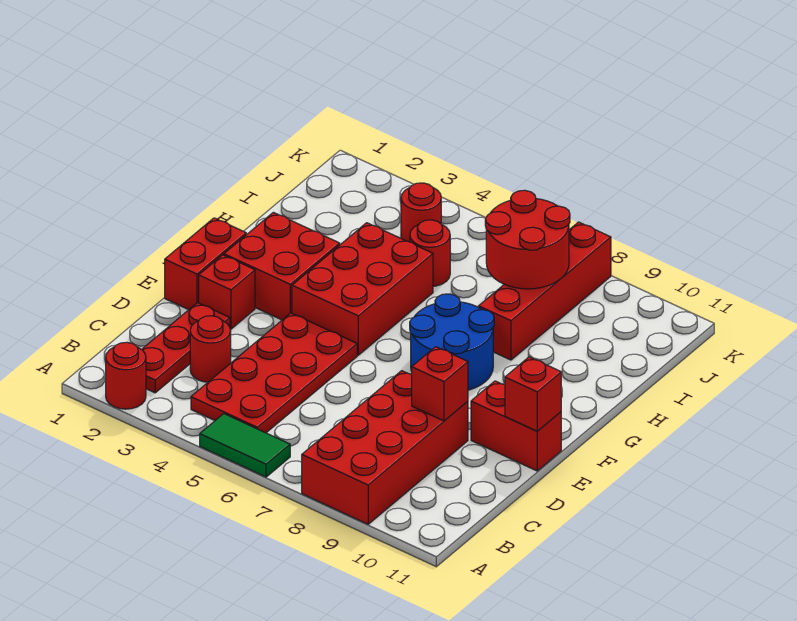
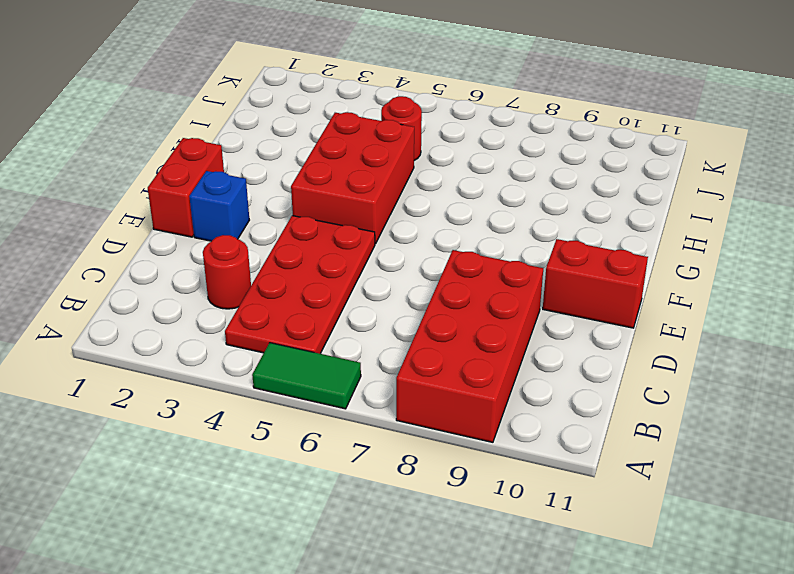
blue 1x1 brick [189,171,249,241] -> red 1x1 brick [199,255,255,329]
none -> red 1x1 round brick [106,342,146,409]
none -> red 1x3 plate [142,303,230,393]
none -> red 2x2 brick [224,212,340,320]

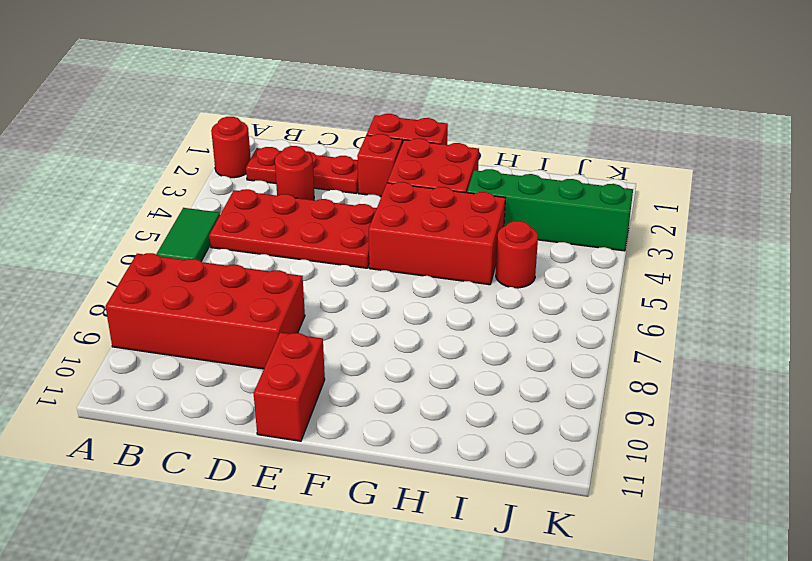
green 1x4 brick [467,169,633,251] -> none
none -> blue 2x2 round brick [410,294,494,390]
none -> red 1x4 brick [479,222,611,360]
none -> red 1x1 round brick [401,183,441,242]

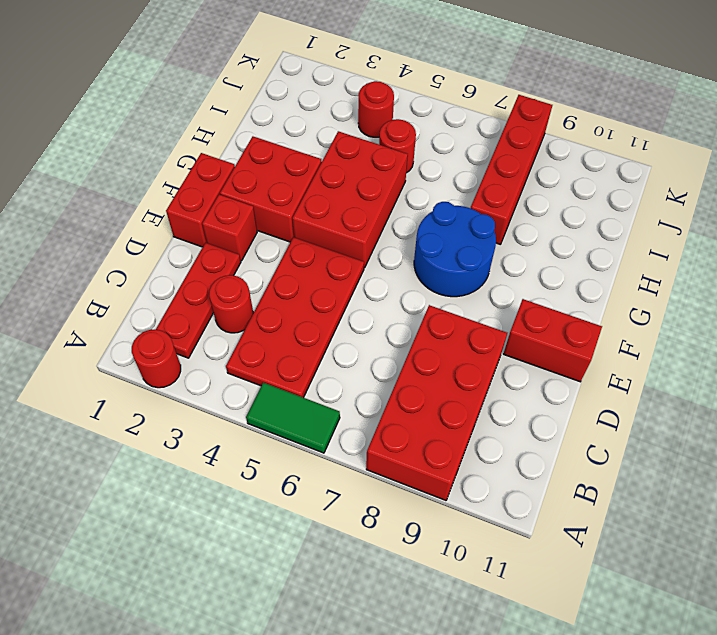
none -> red 1x1 brick [412,347,468,421]
none -> red 1x1 brick [505,357,561,431]
none -> red 2x2 round brick [485,190,570,289]

